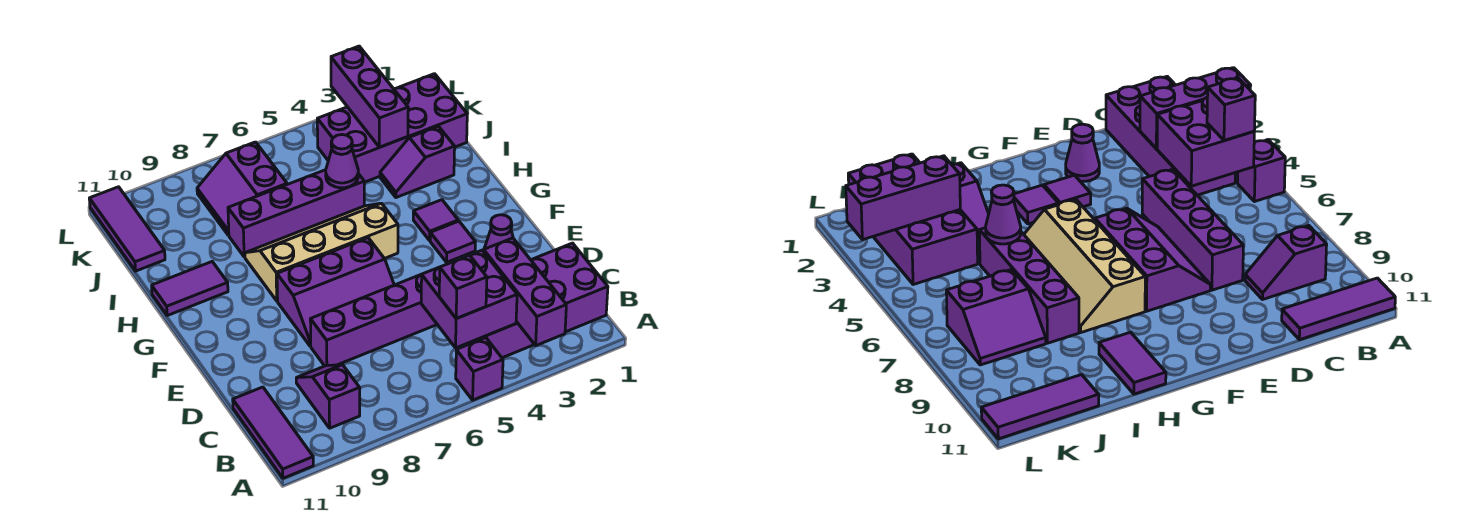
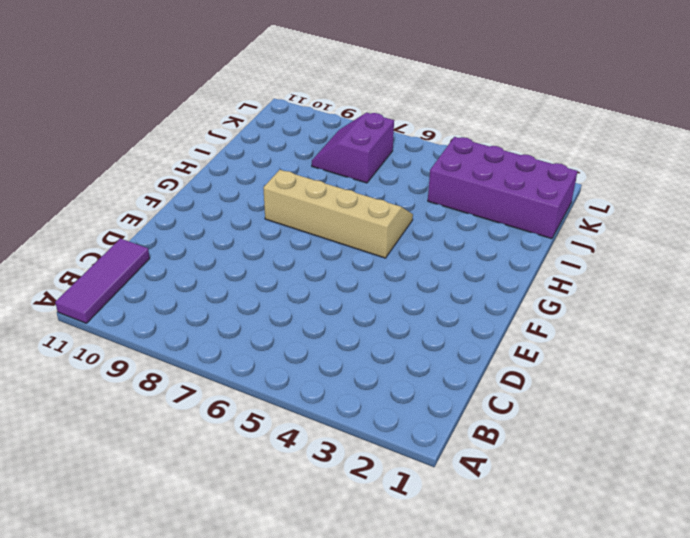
none -> purple 1x1 brick [456,338,503,400]
none -> purple 2x4 brick [469,243,608,358]
none -> purple 1x2 slope [296,365,360,428]

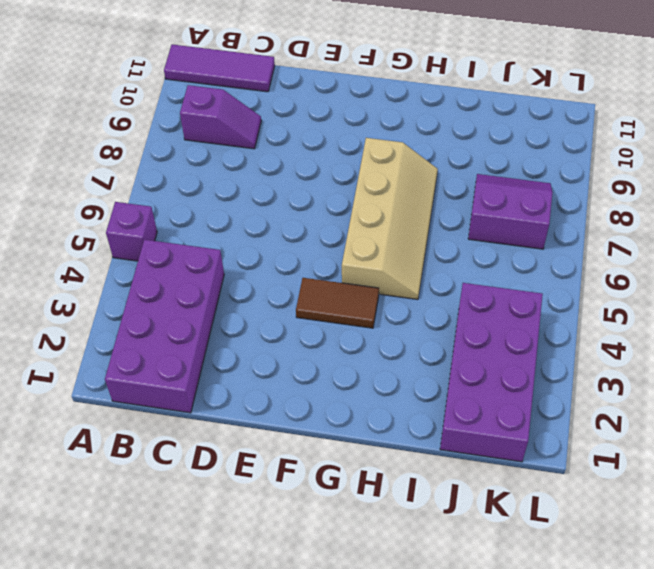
brown 1x2 tile [296,278,379,328] -> none
none -> purple 1x4 brick [310,274,437,366]
none -> purple 1x1 cone [484,215,513,249]
none -> purple 2x3 slope [277,238,394,346]

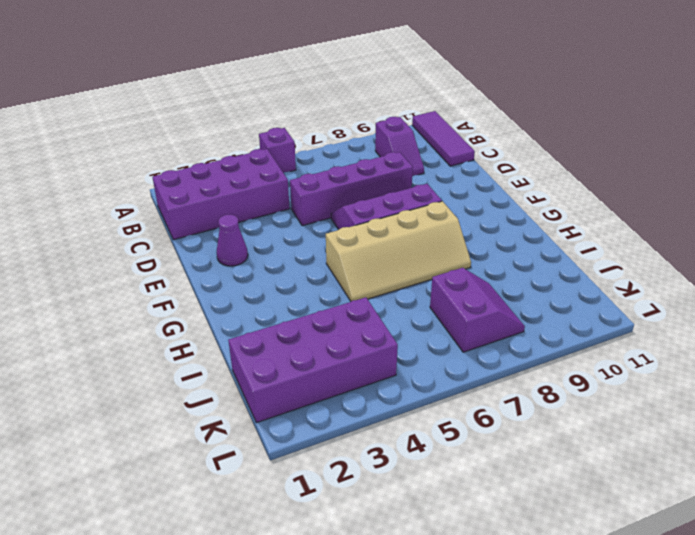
none -> purple 1x1 tile [430,221,475,262]
none -> purple 1x1 tile [413,200,458,240]
none -> purple 1x2 tile [152,262,228,316]

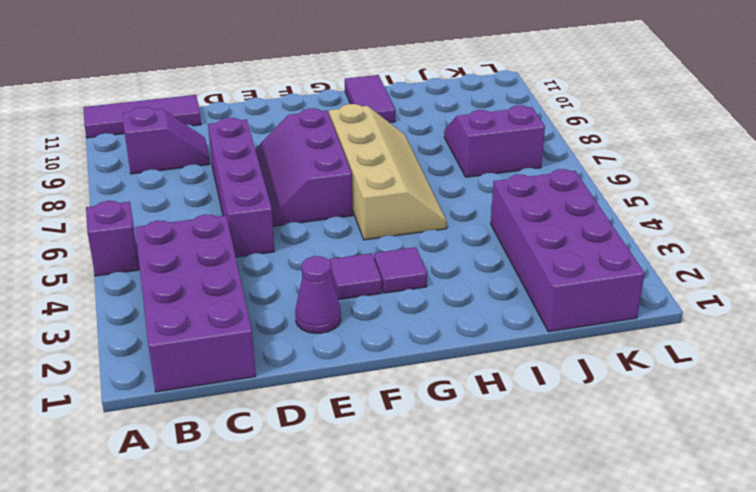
none -> purple 1x2 slope [380,126,455,198]
none -> purple 1x4 brick [228,170,364,257]
none -> purple 1x3 tile [89,187,165,271]

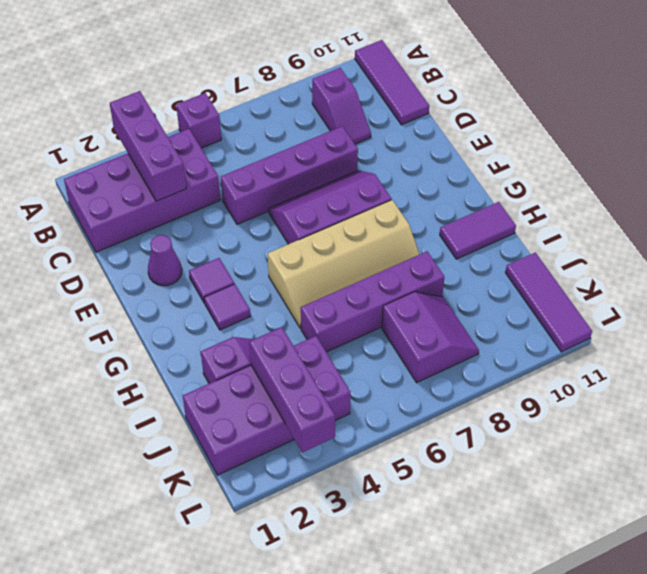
none -> purple 2x2 brick [421,250,517,348]
none -> purple 1x1 cone [326,135,358,188]
none -> purple 1x1 brick [439,255,487,319]

